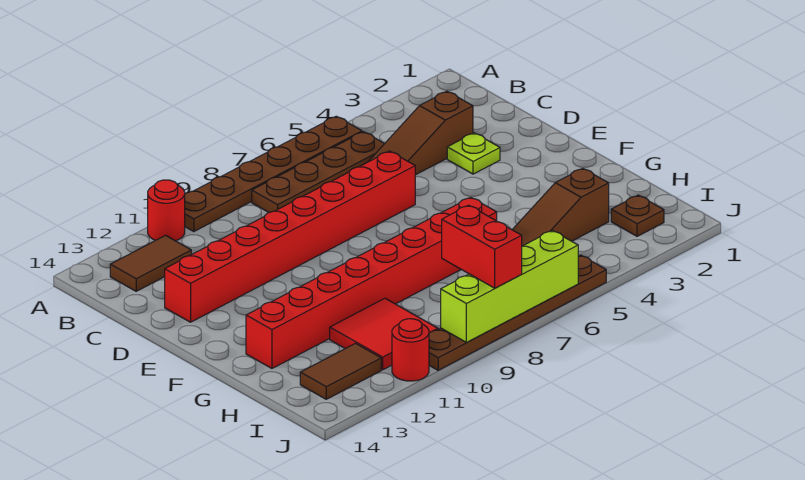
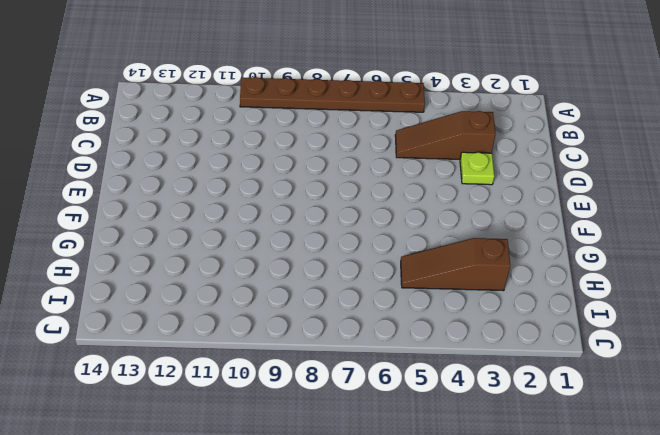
none -> red 1x1 round brick [148,180,185,241]
none -> brown 1x4 plate [252,132,384,213]
none -> brown 1x2 tile [110,235,191,291]

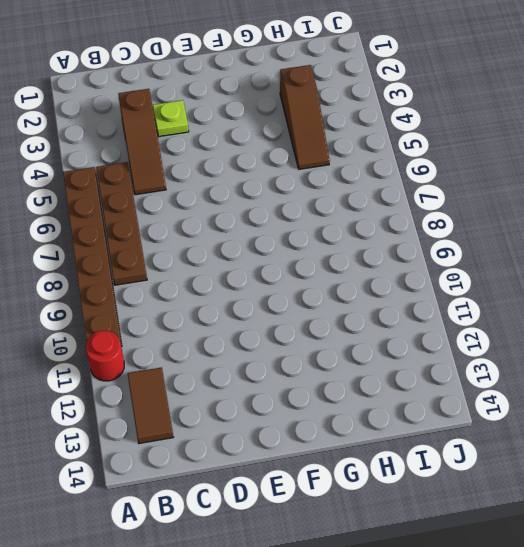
none -> red 1x8 brick [165,151,415,322]
none -> red 1x8 brick [246,197,497,368]
none -> red 2x2 tile [330,298,438,370]

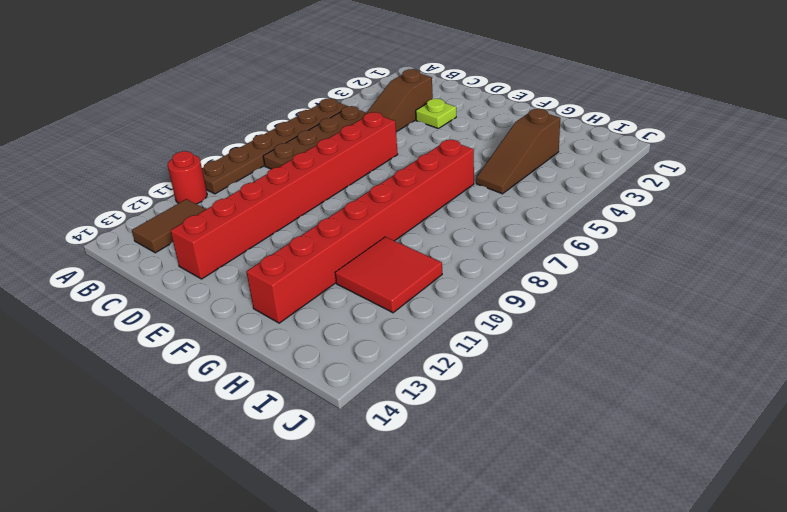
none -> brown 1x1 plate [611,195,664,236]
none -> brown 1x2 tile [300,343,381,399]
none -> brown 1x6 plate [429,255,606,370]

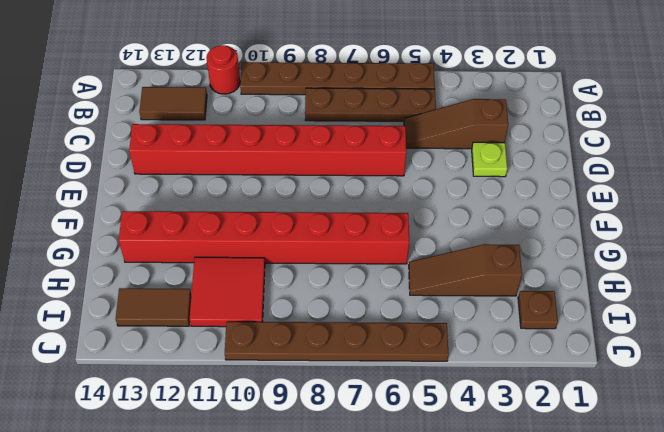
none -> red 1x1 round brick [392,319,429,381]
none -> lime 1x4 brick [441,230,578,342]
none -> red 1x2 brick [442,205,522,288]

